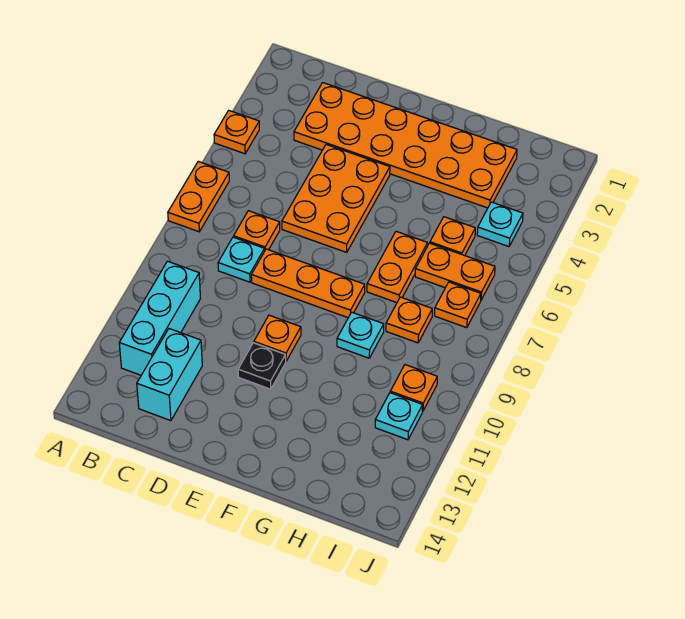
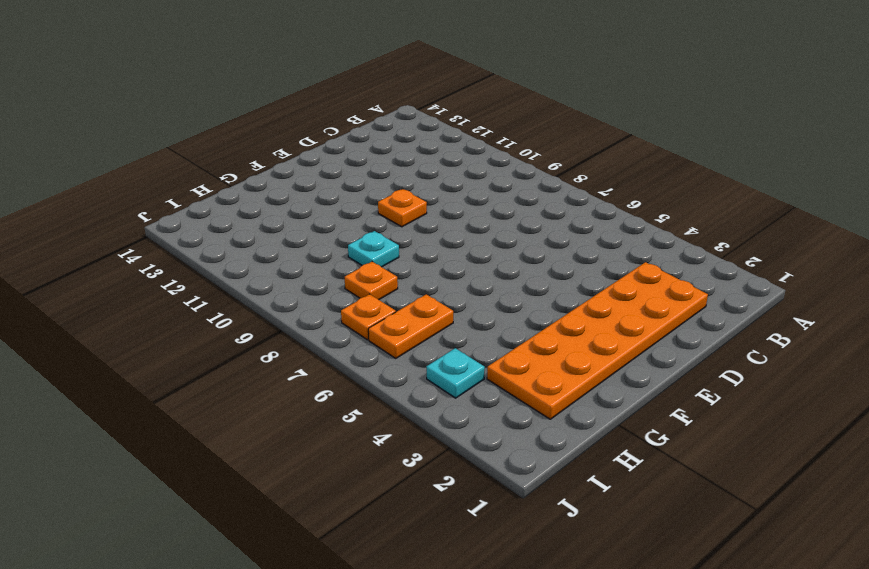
none -> orange 1x1 plate [214,111,259,154]
none -> orange 1x2 plate [168,161,229,232]
none -> cyan 1x3 brick [119,261,201,375]

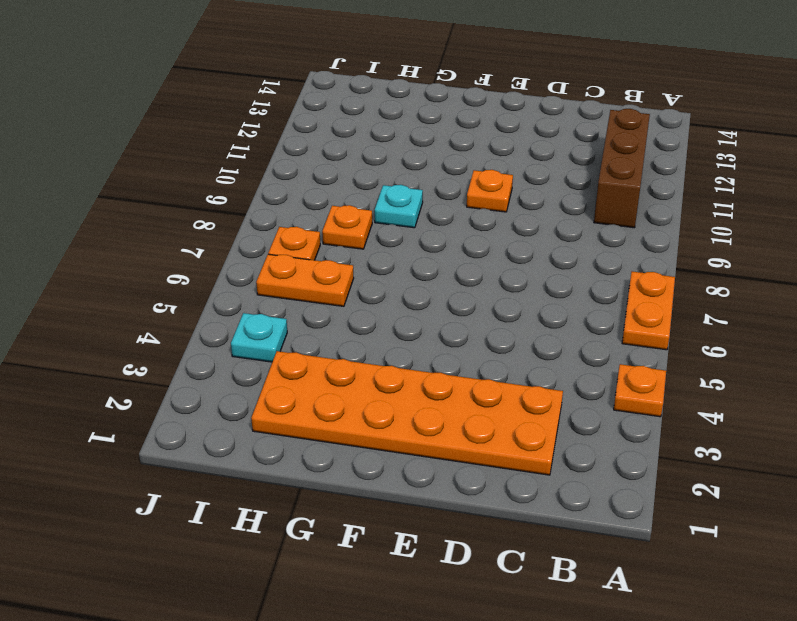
brown 1x3 brick [594,109,650,228] -> cyan 1x3 brick [119,261,201,375]
none -> orange 1x1 plate [234,211,280,251]
none -> cyan 1x1 plate [218,237,265,282]
none -> cyan 1x2 brick [137,329,202,421]

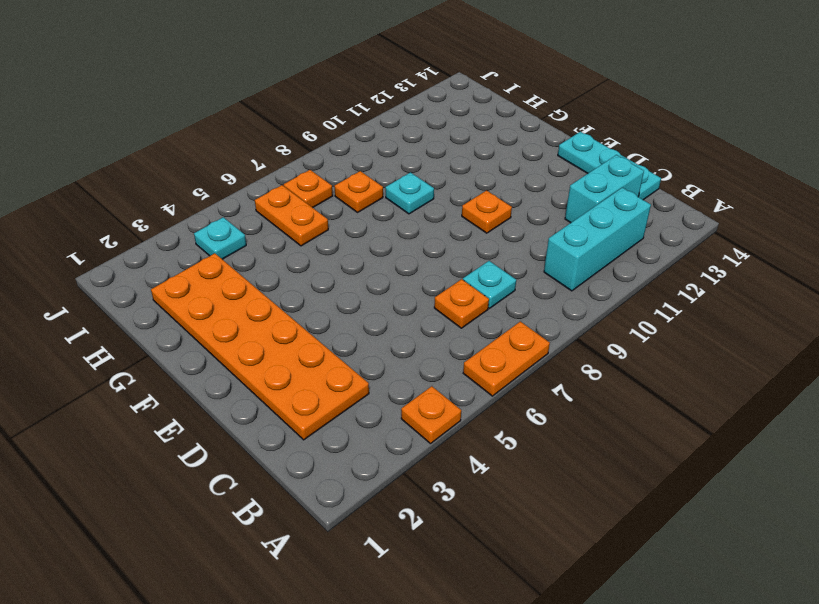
cyan 1x3 plate [558,132,661,200] -> none
none -> orange 2x3 plate [282,144,390,252]
none -> orange 1x3 plate [251,249,365,318]
none -> black 1x1 plate [238,343,286,389]

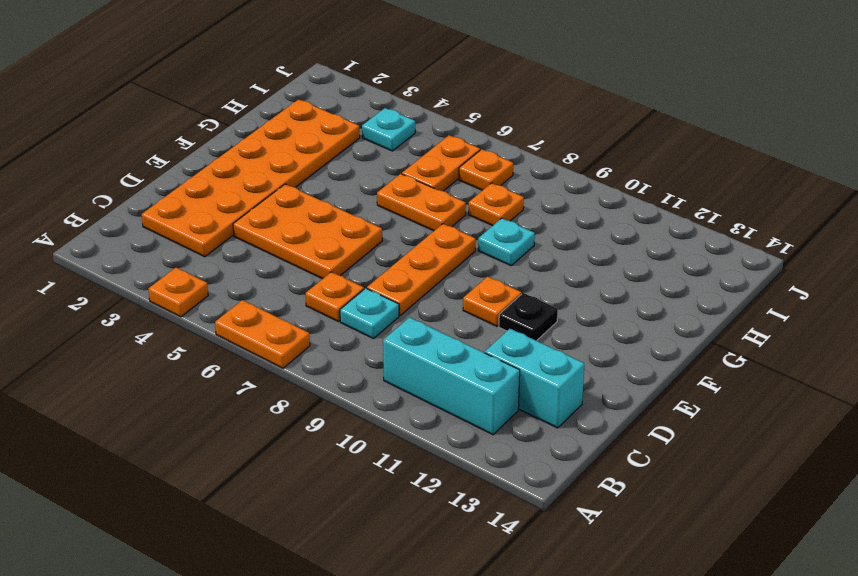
none -> orange 1x1 plate [430,217,475,256]
none -> orange 1x1 plate [390,365,437,411]
none -> cyan 1x1 plate [375,393,423,440]

